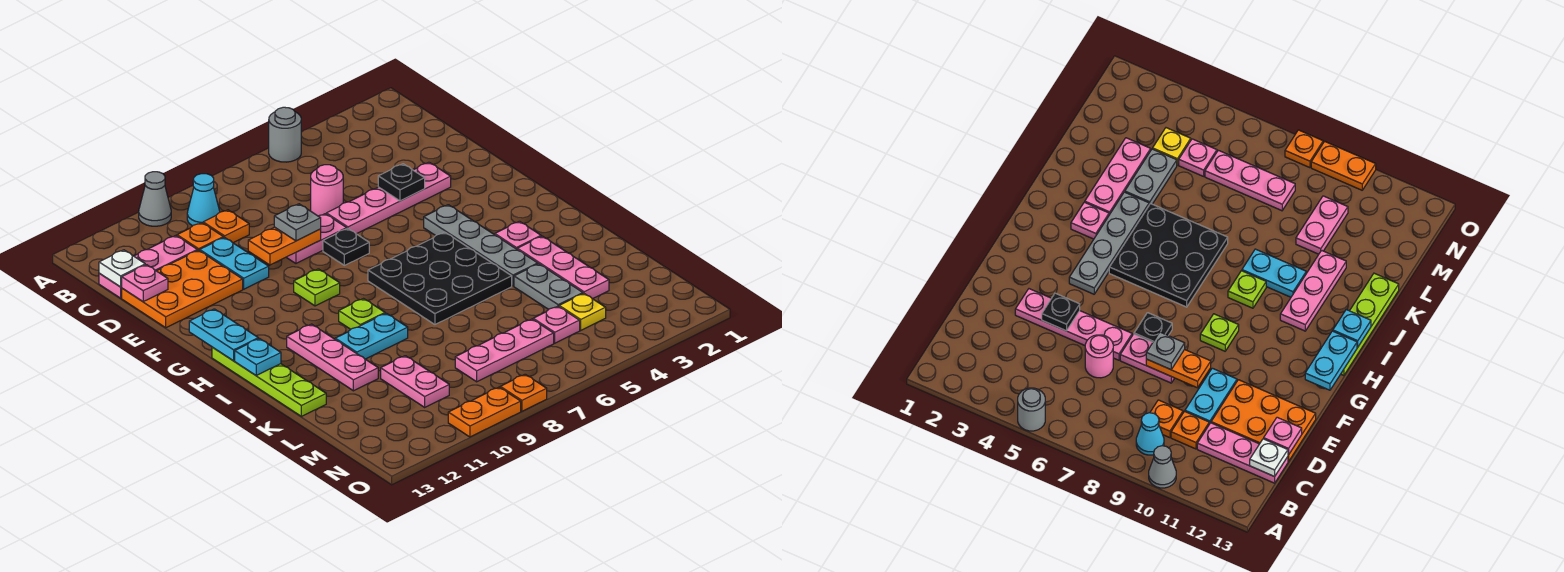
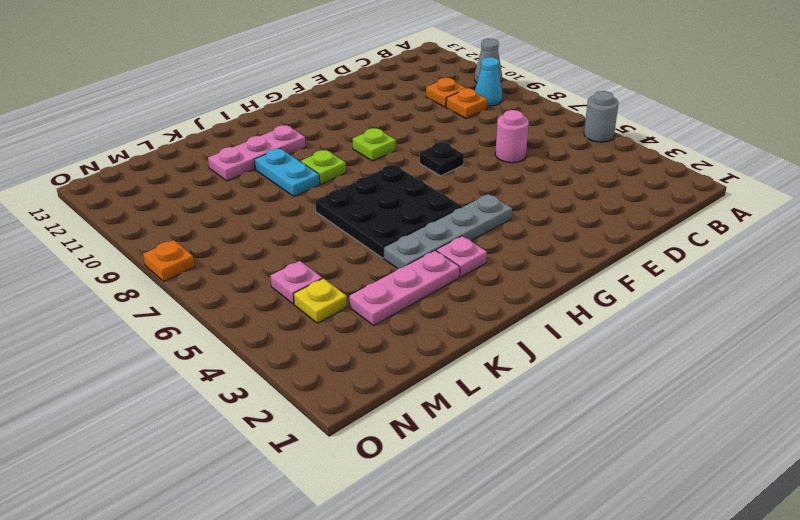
none -> pink 1x3 plate [99,236,197,298]
none -> cyan 1x2 plate [200,237,269,289]
none -> orange 2x3 plate [122,250,243,328]
none -> pink 1x4 plate [326,162,451,234]

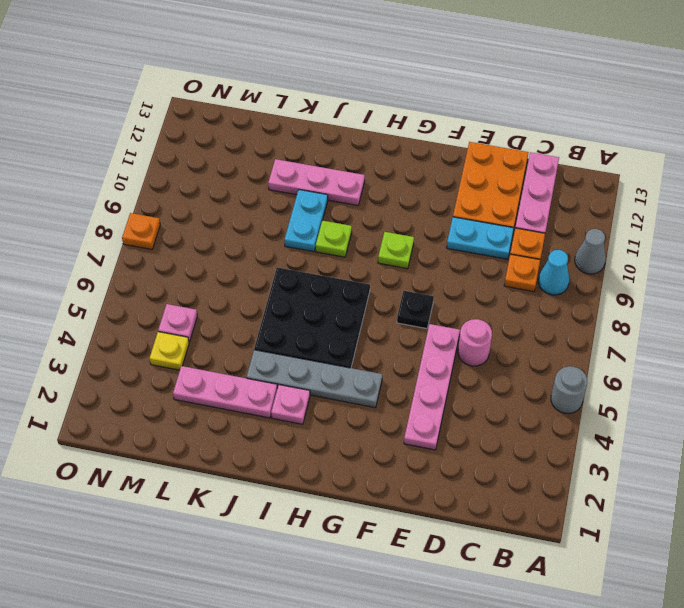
none -> pink 1x2 plate [286,214,347,263]
none -> lime 1x4 plate [212,347,326,416]
none -> grey 1x2 plate [514,264,583,309]
none -> pink 1x2 plate [381,356,449,407]

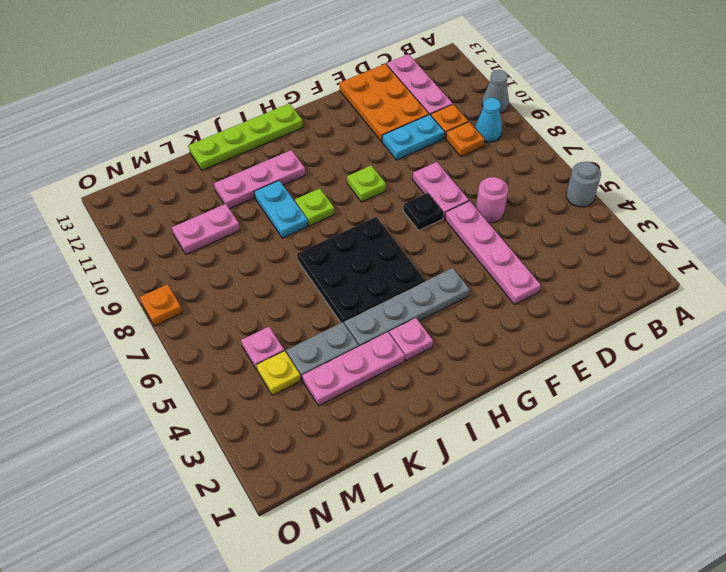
none -> pink 1x3 plate [455,319,554,382]
none -> orange 1x2 plate [448,387,521,437]
none -> white 1x1 plate [99,250,145,287]
none -> pink 1x1 plate [122,265,168,301]

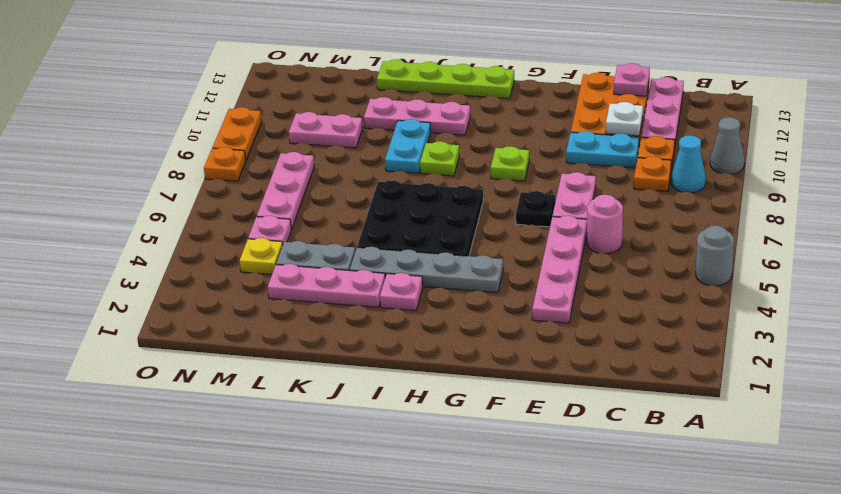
white 1x1 plate [606,102,643,136] -> white 1x1 plate moved to [99,250,145,287]
none -> black 1x1 plate [378,164,425,201]
none -> orange 1x2 plate [248,227,321,265]
none -> cyan 1x2 plate [189,309,258,361]
none -> cyan 1x1 plate [235,339,281,375]

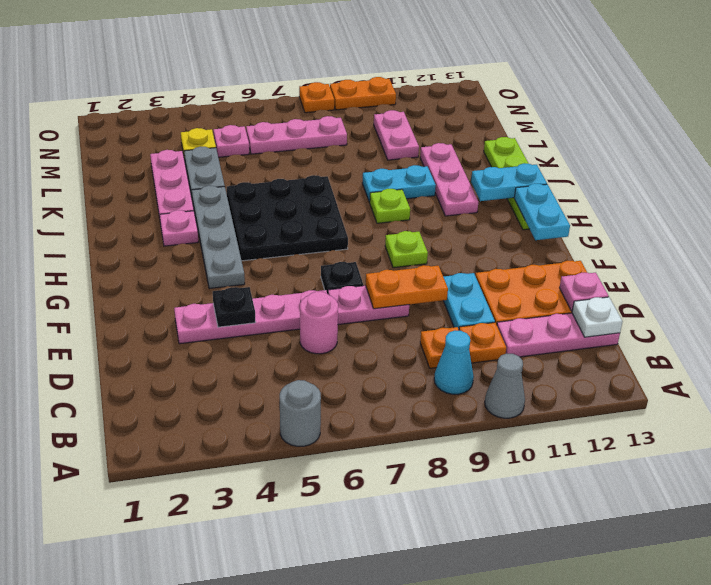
cyan 1x2 plate [471,163,547,201] -> cyan 1x1 plate [235,339,281,375]
none -> grey 1x1 plate [274,204,321,241]

